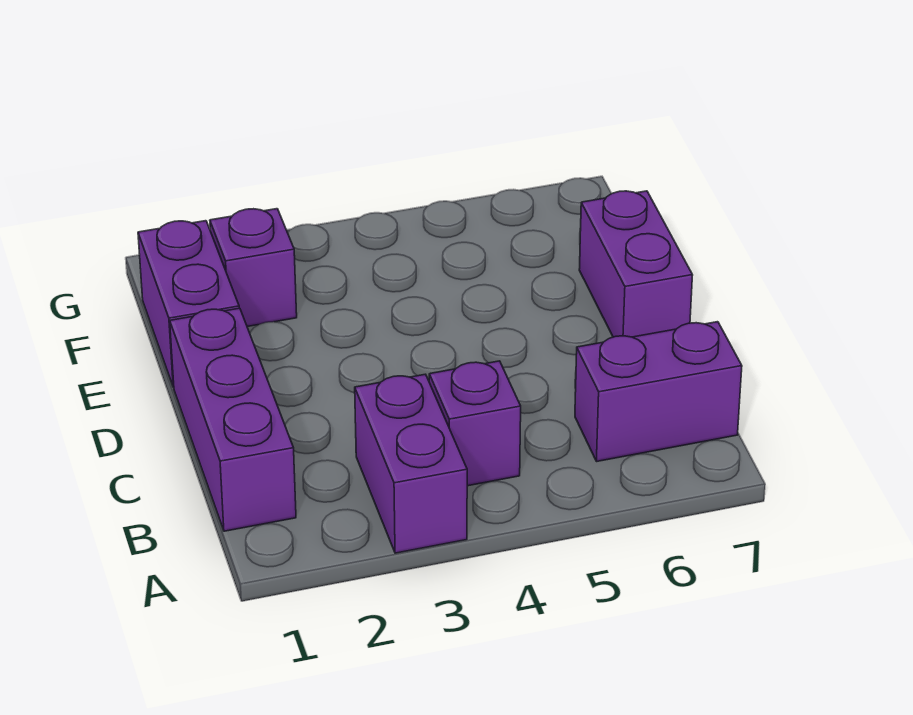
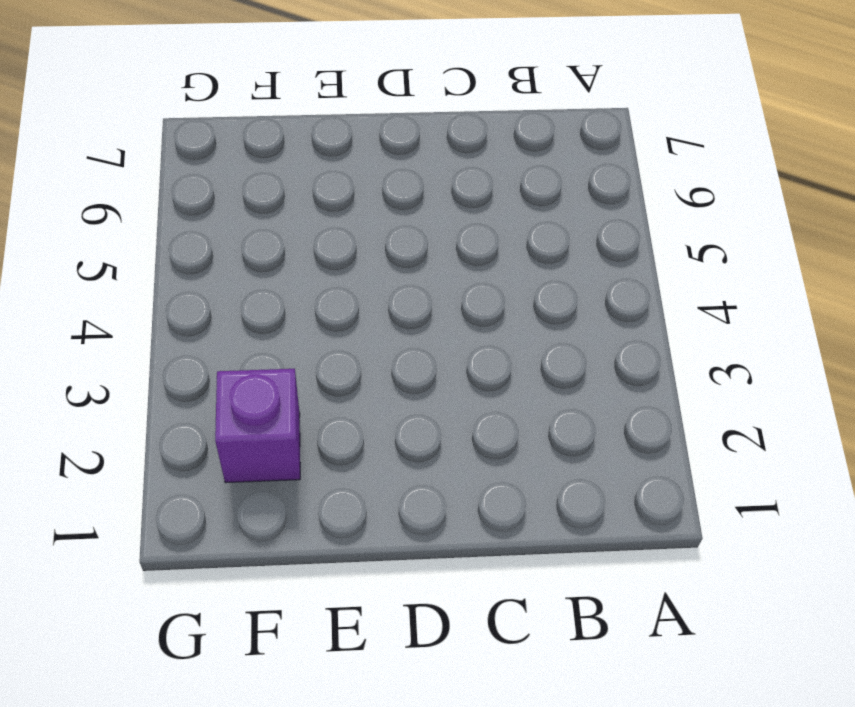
none -> purple 1x2 brick [355,374,467,553]
none -> purple 1x3 brick [170,308,296,531]

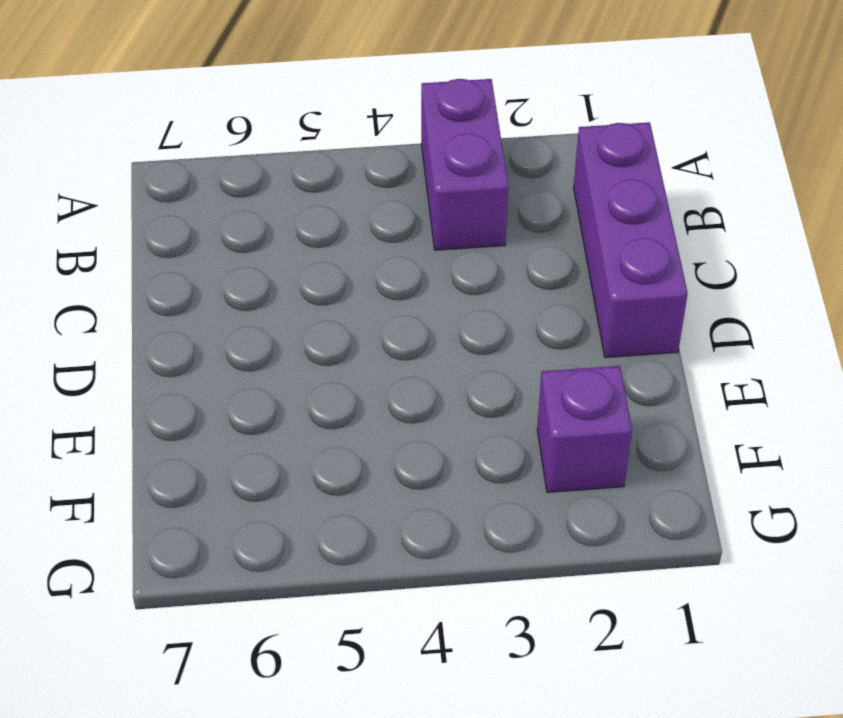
none -> purple 1x1 brick [429,361,521,486]
none -> purple 1x2 brick [575,322,742,461]

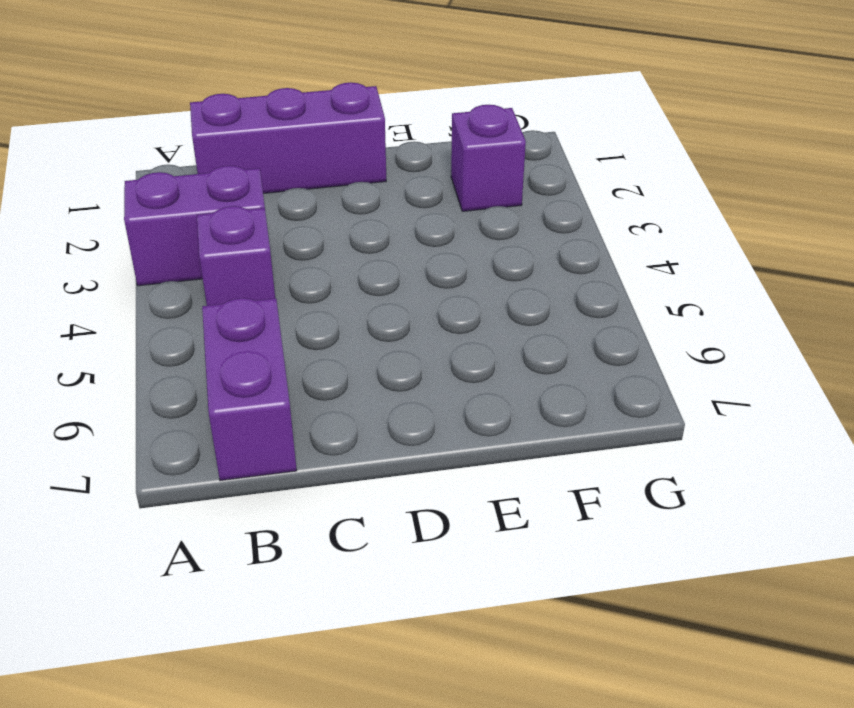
none -> purple 1x2 brick [579,191,693,337]
none -> purple 1x2 brick [138,221,239,387]

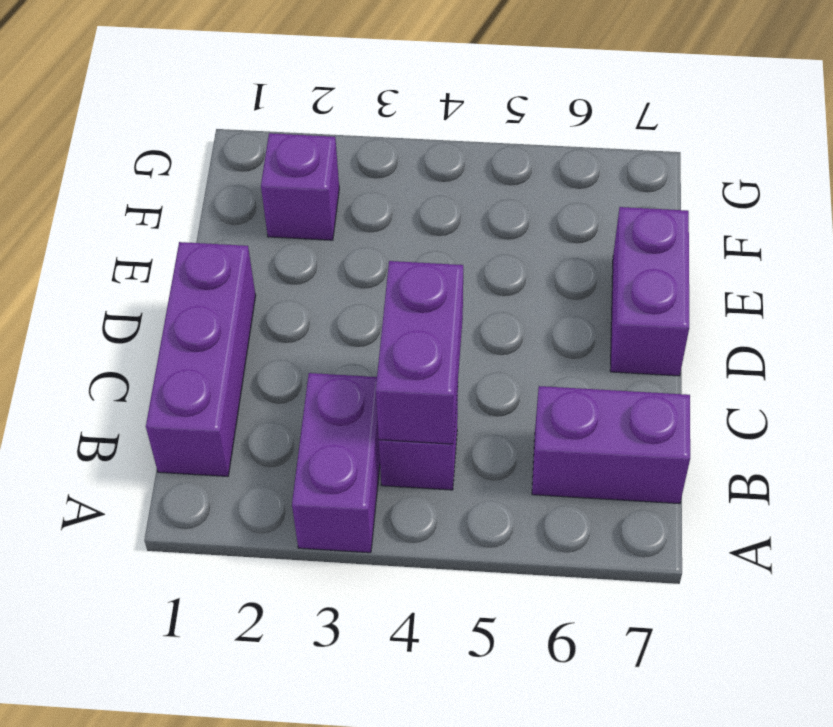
purple 1x2 brick [376,261,463,444] -> purple 1x2 brick moved to [138,221,239,387]

